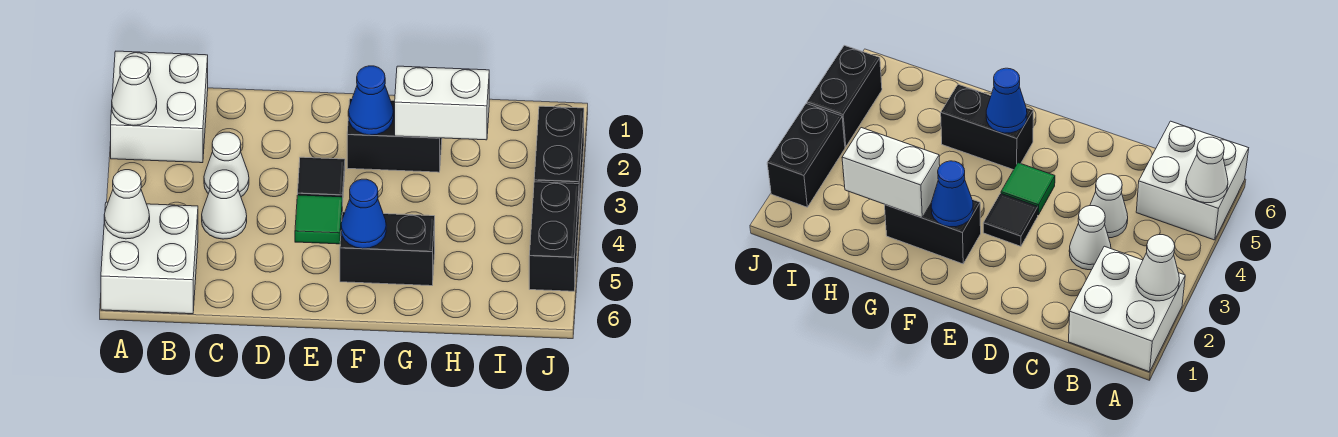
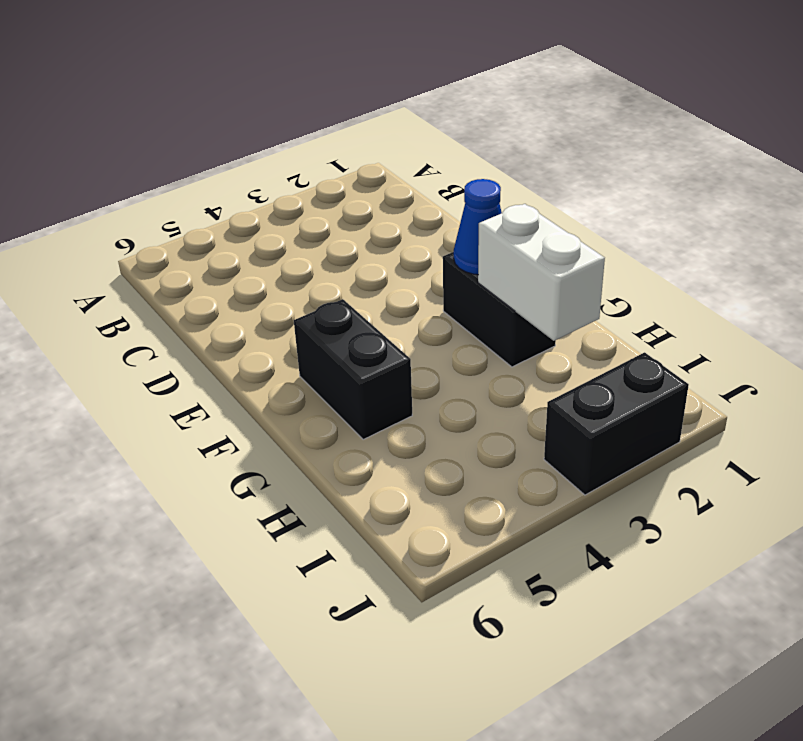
none -> white 2x2 brick [111,51,208,163]
none -> white 2x2 brick [101,202,198,314]
none -> white 1x1 cone [204,132,249,197]

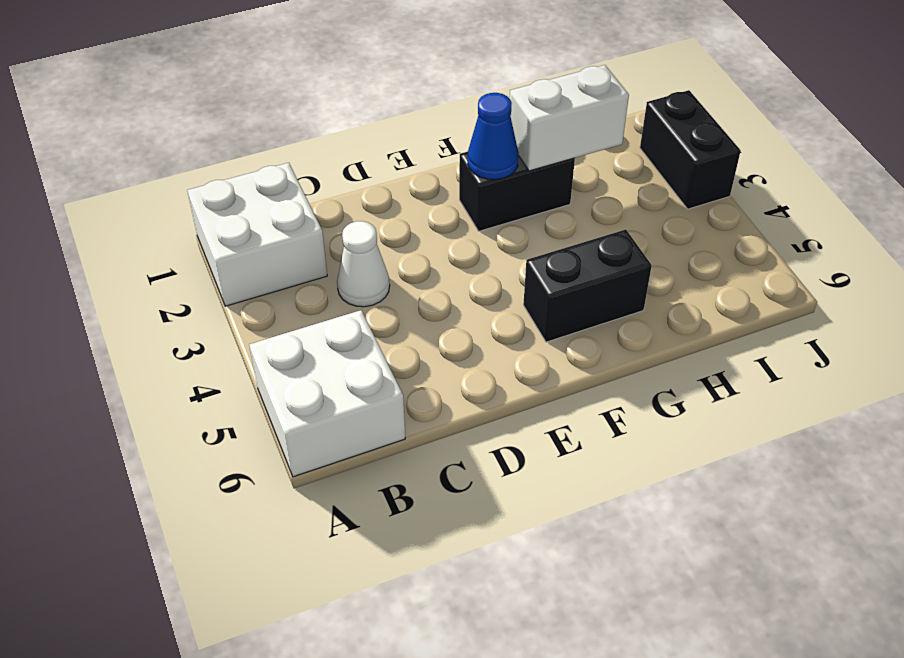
none -> white 1x1 cone [202,170,247,239]
none -> black 1x1 tile [298,157,345,206]
none -> green 1x1 tile [295,195,342,244]

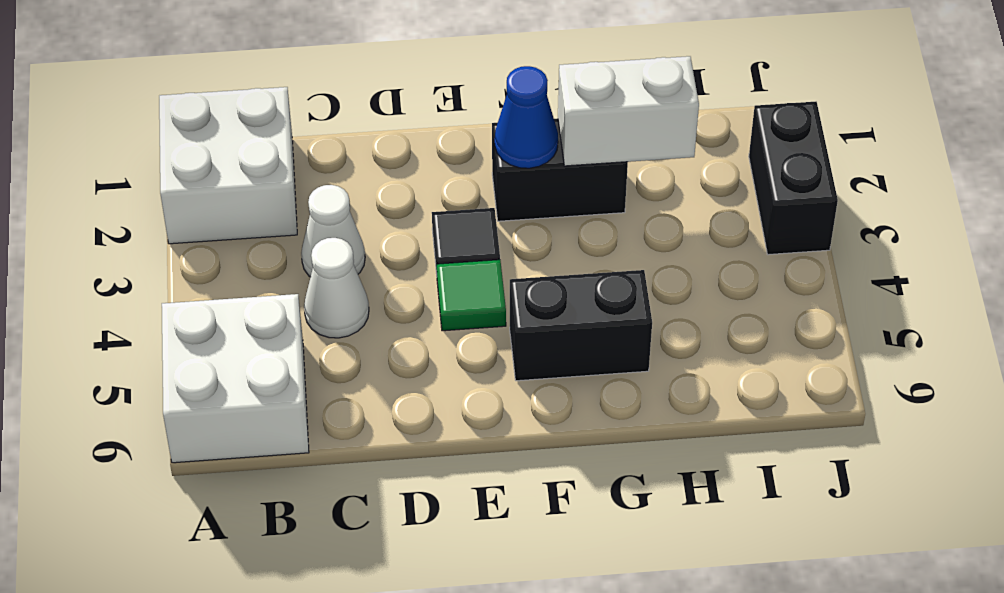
none -> black 1x2 brick [529,182,579,291]
none -> white 1x1 cone [112,56,157,125]
none -> white 1x1 cone [104,170,150,239]

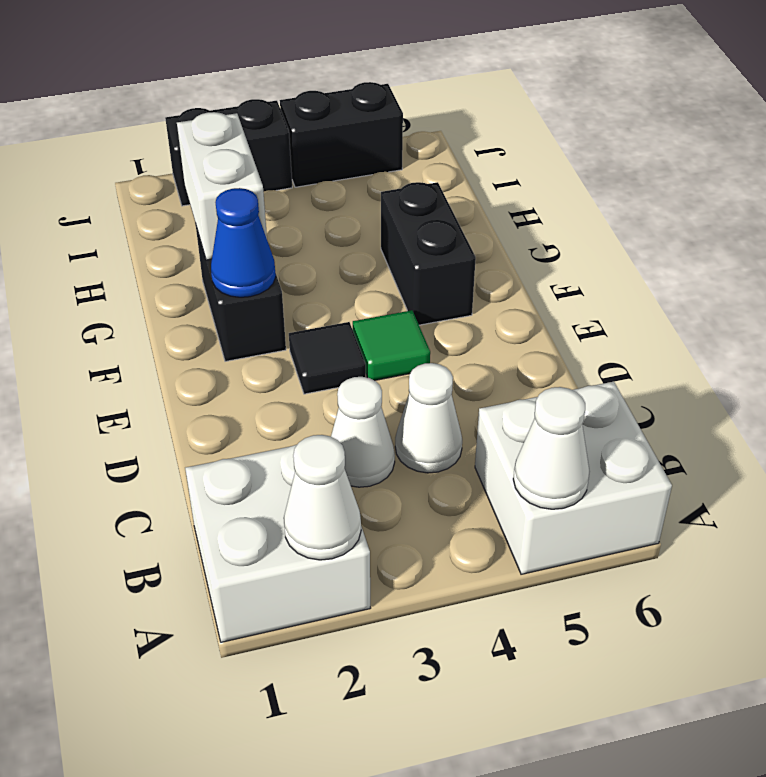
none -> blue 1x1 cone [341,179,386,249]

